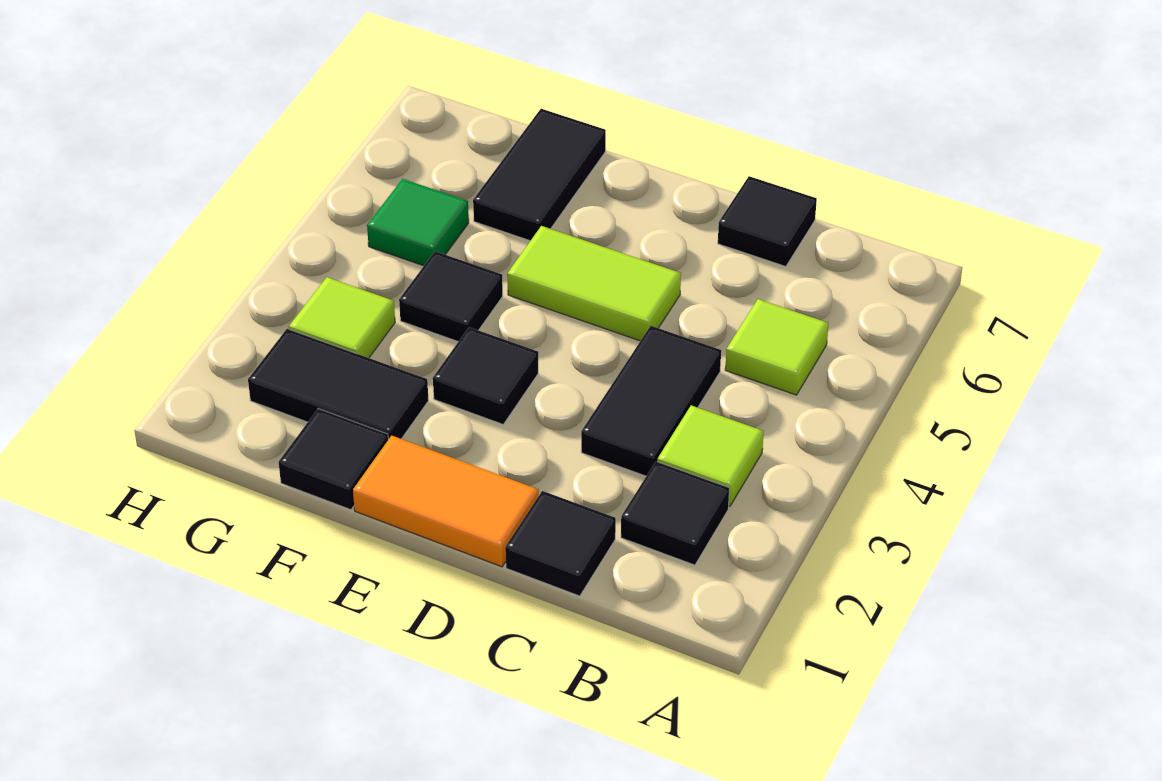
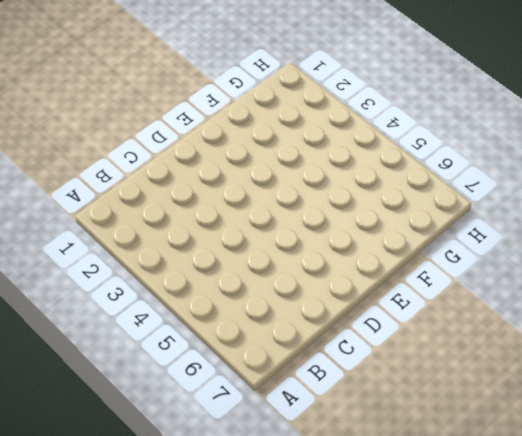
none -> black 1x1 tile [621,461,730,565]
none -> lime 1x1 tile [657,405,764,506]
none -> lime 1x1 tile [725,299,829,395]

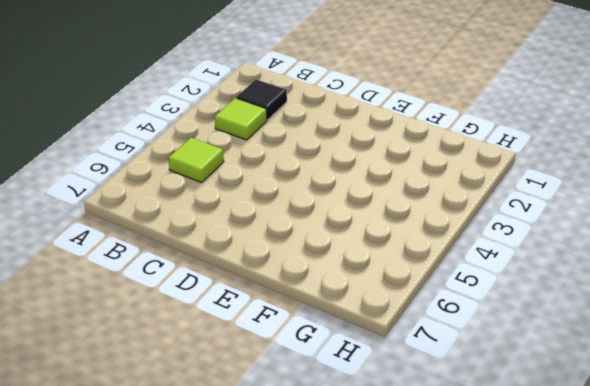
none -> black 1x1 tile [505,491,616,596]
none -> black 1x2 tile [581,326,721,476]
none -> black 1x1 tile [718,176,817,267]

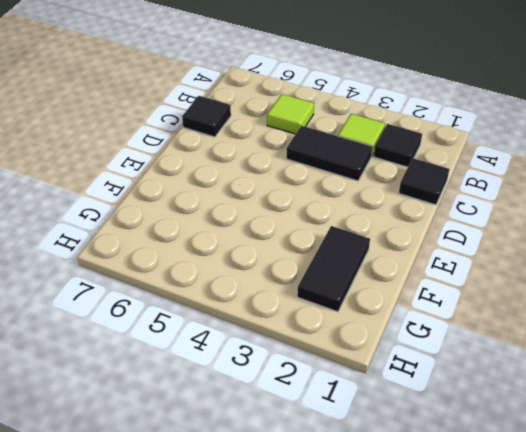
none -> orange 1x2 tile [353,436,539,567]
none -> lime 1x2 tile [507,226,681,341]
none -> black 1x1 tile [433,327,538,424]

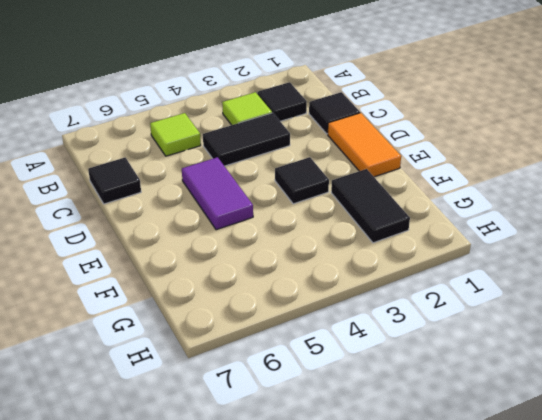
purple 1x2 tile [182,157,253,230] -> lime 1x2 tile [507,226,681,341]
none -> black 1x1 tile [279,409,388,510]
none -> black 1x1 tile [399,251,503,342]
none -> black 1x2 tile [473,109,606,241]

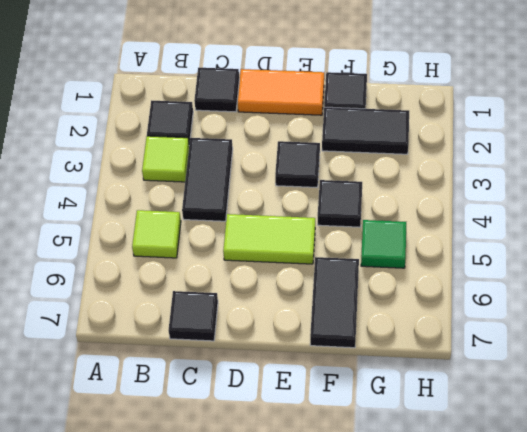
none -> lime 1x1 tile [289,277,395,358]

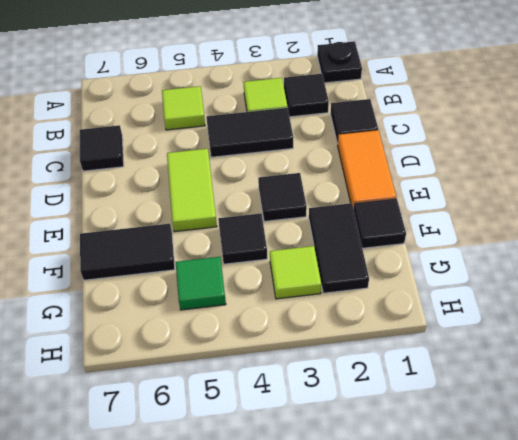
black 1x1 plate [317,41,362,83] -> none

